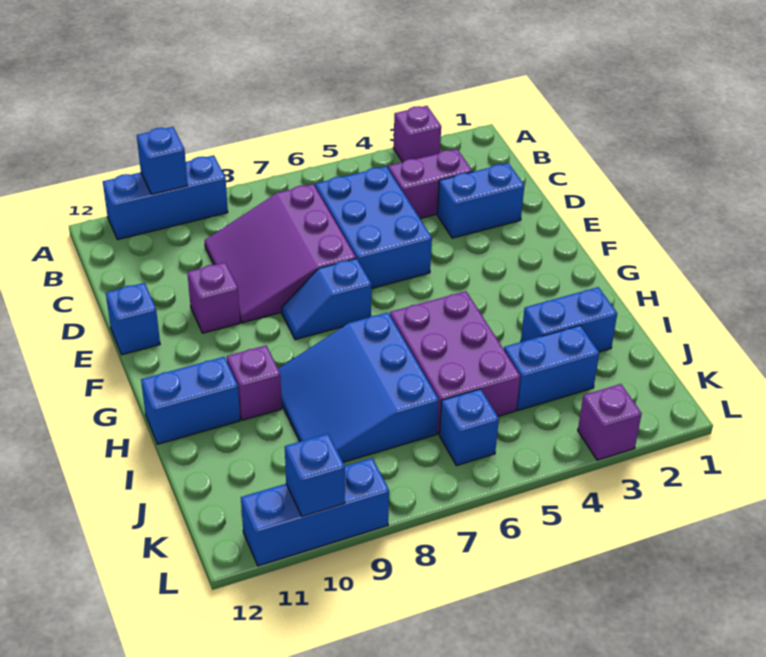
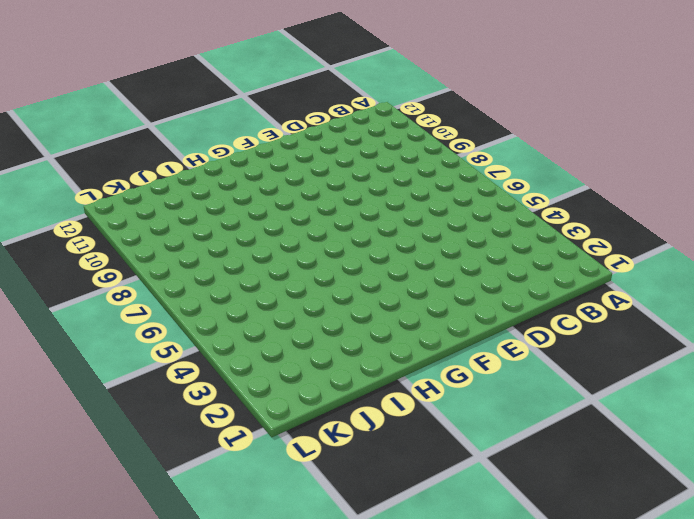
none -> purple 1x1 brick [393,106,441,162]
none -> blue 1x3 brick [103,155,228,240]
none -> purple 1x2 brick [388,149,472,219]

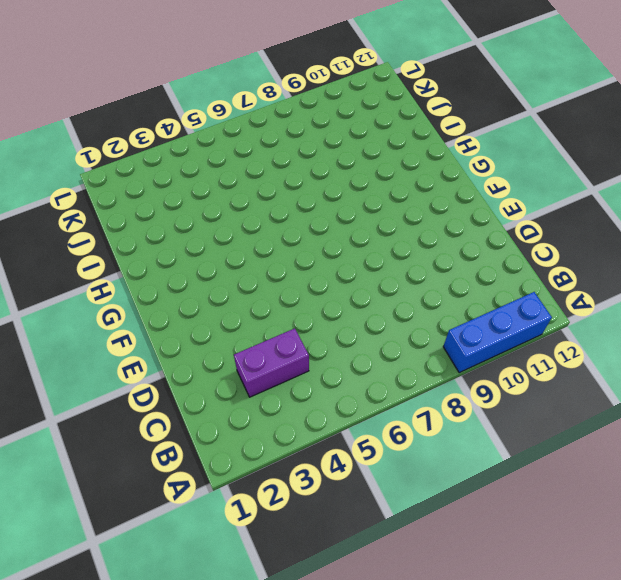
none -> purple 1x1 brick [393,106,441,162]
none -> blue 2x3 brick [315,166,432,289]
none -> purple 3x3 slope [205,184,356,323]

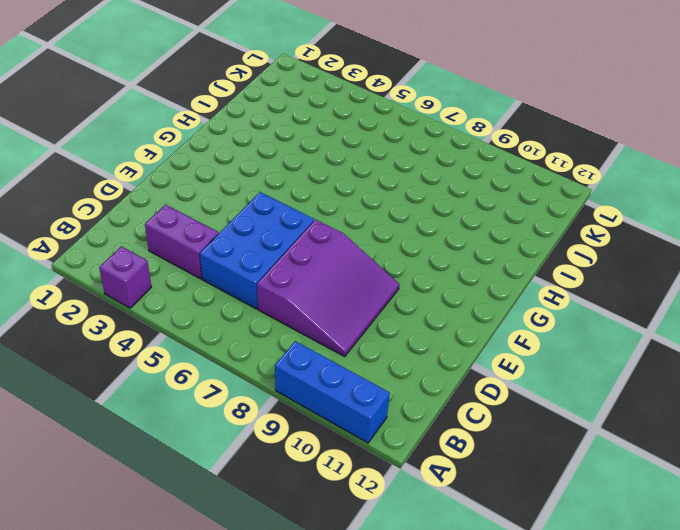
none -> blue 1x2 brick [437,163,524,238]
none -> purple 1x1 brick [187,262,240,333]
none -> blue 1x1 brick [106,283,160,355]

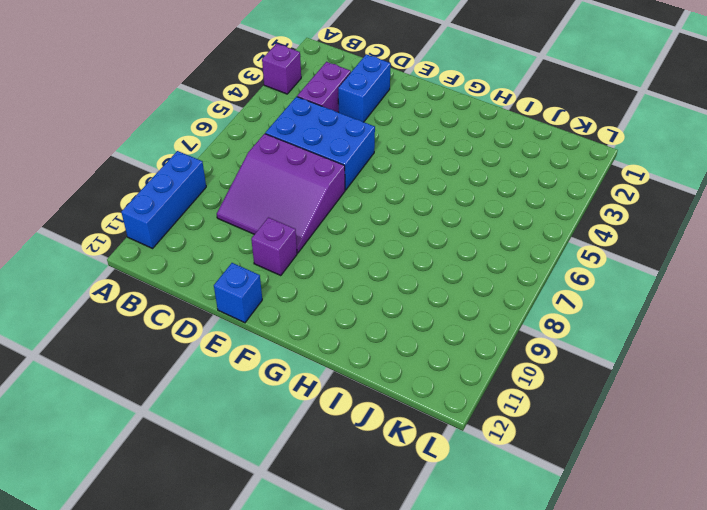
none -> blue 1x2 slope [282,258,371,340]
none -> purple 2x3 brick [390,291,520,434]
none -> blue 3x3 slope [278,312,439,462]

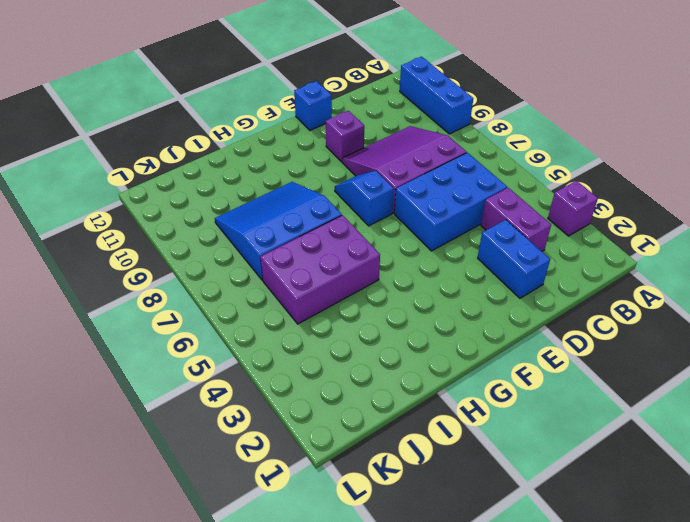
none -> purple 1x1 brick [227,345,282,420]
none -> blue 1x2 brick [141,357,240,444]
none -> blue 1x2 brick [521,287,617,352]

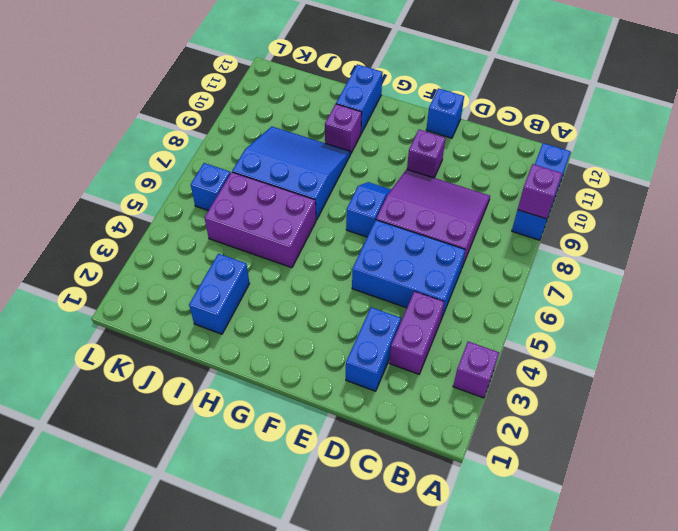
purple 1x1 brick [518,164,562,219] -> purple 1x1 brick moved to [578,384,642,460]
none -> blue 1x2 brick [504,325,599,410]
none -> blue 1x3 brick [241,458,389,566]
none -> blue 1x1 brick [137,127,188,194]

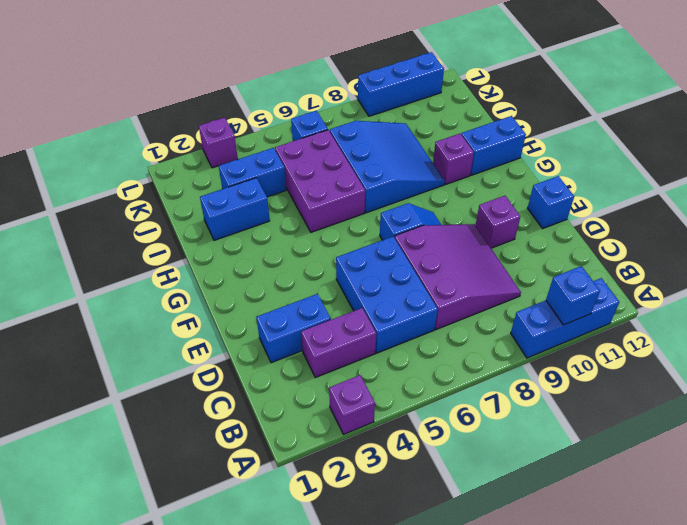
none -> blue 1x1 brick [285,434,345,516]

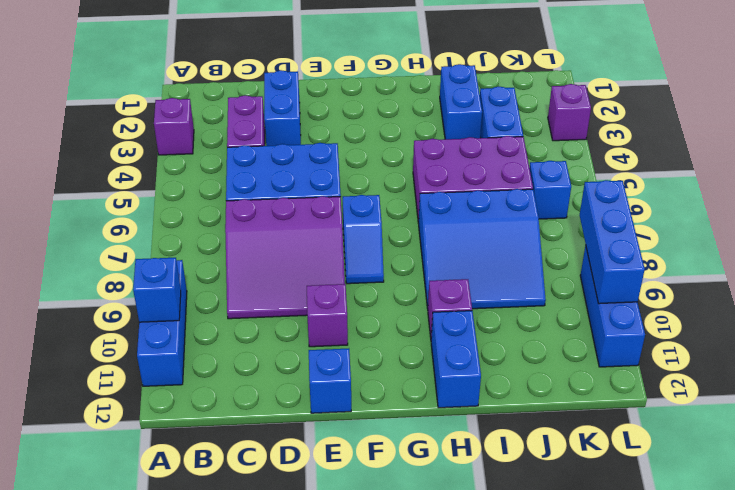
blue 1x3 brick [580,180,645,304] -> blue 1x1 brick [285,434,345,516]

